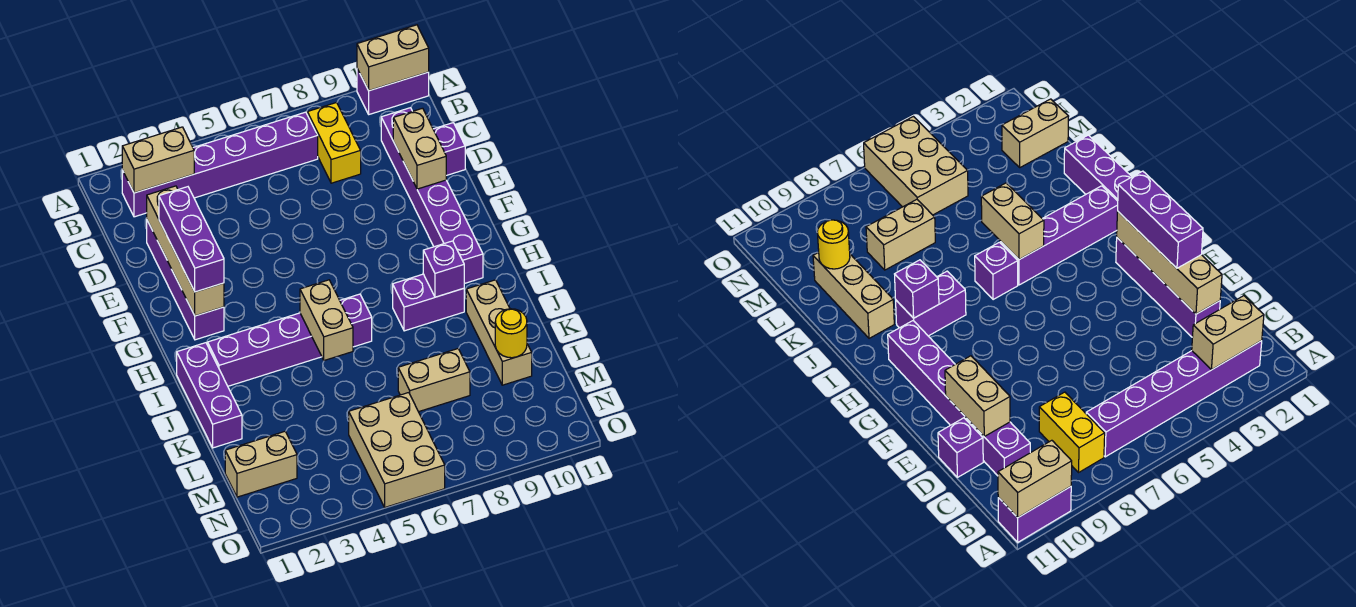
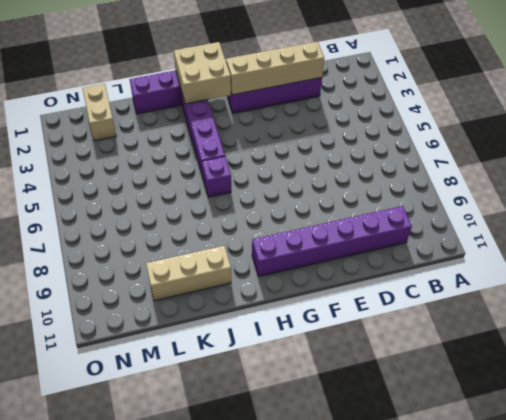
tan 2x2 brick [174,42,231,104] -> none
none -> purple 1x2 brick [357,69,429,114]
none -> purple 1x6 brick [122,112,318,217]
none -> yellow 1x2 brick [307,103,361,183]

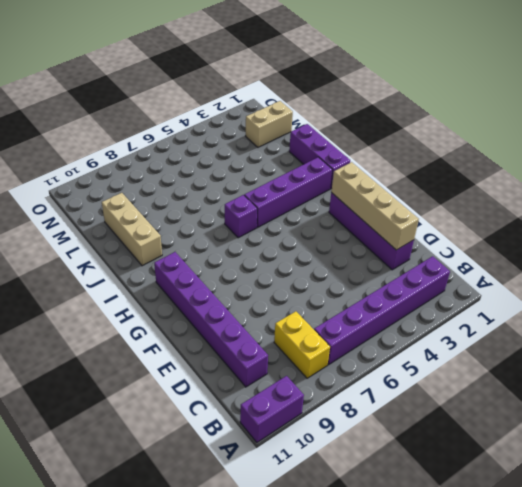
none -> purple 1x1 brick [433,123,465,176]
none -> purple 1x2 brick [393,274,464,331]
none -> tan 1x2 brick [398,349,470,412]

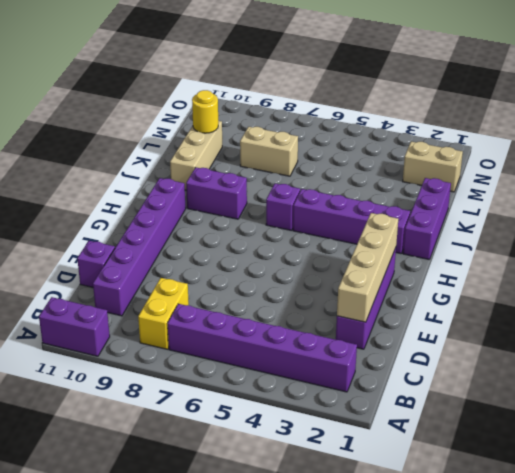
none -> tan 2x3 brick [349,393,445,507]
none -> tan 1x2 brick [357,25,429,91]
none -> tan 1x2 brick [122,127,194,193]

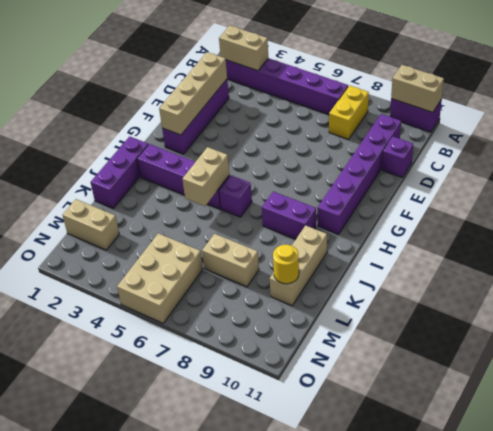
none -> tan 1x2 brick [393,108,446,189]
none -> purple 1x1 brick [423,241,464,297]
none -> purple 1x3 brick [159,187,224,292]

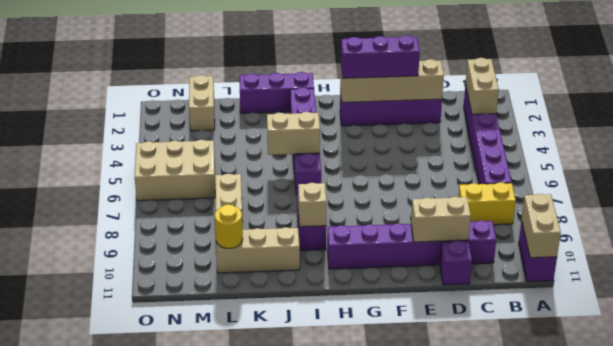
tan 1x1 brick [298,183,326,227] -> purple 1x1 brick [423,241,464,297]

